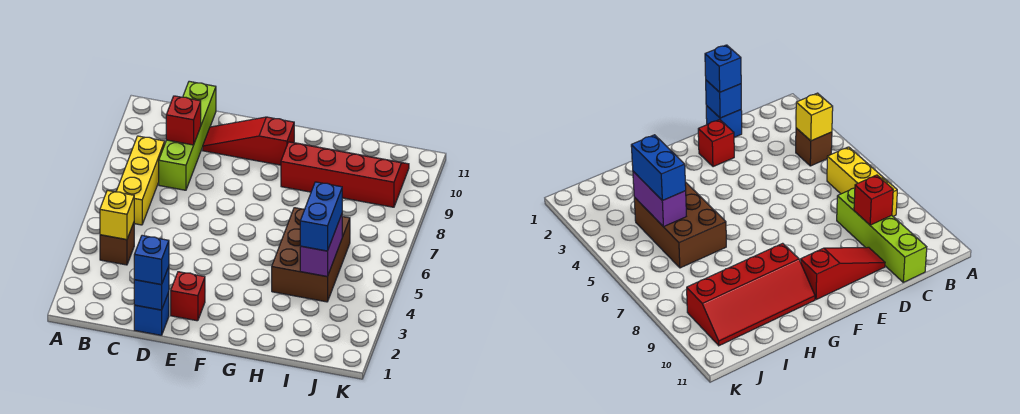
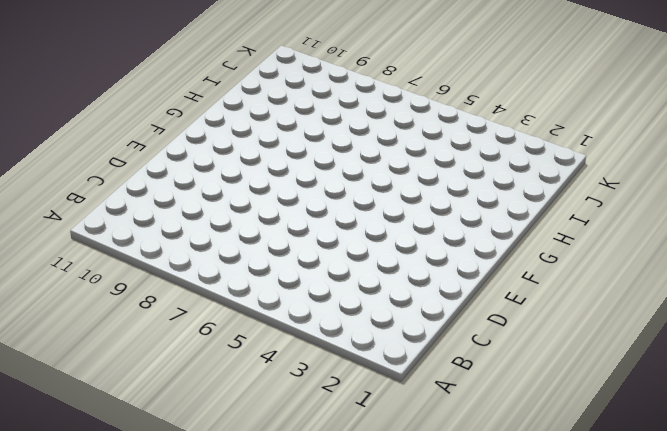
none -> brown 1x1 brick [100,223,134,265]
none -> yellow 1x3 brick [116,136,165,225]
none -> lime 1x4 brick [159,81,216,190]

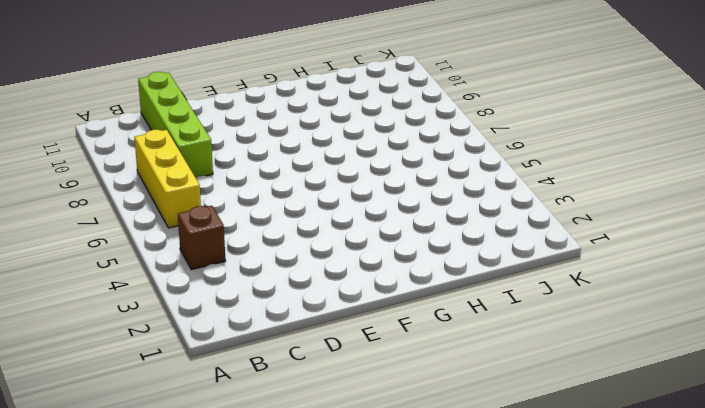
none -> blue 1x1 brick [134,292,169,335]
none -> red 1x3 slope [203,117,294,165]
none -> red 1x1 brick [171,272,205,321]

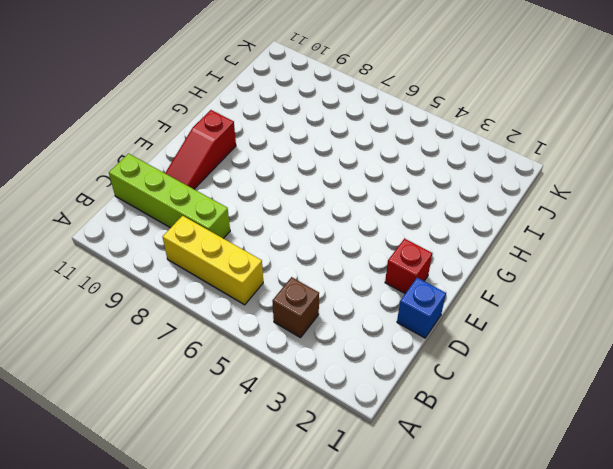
none -> red 2x4 slope [281,142,409,207]
none -> brown 2x3 brick [272,208,350,302]
none -> yellow 1x1 brick [100,190,134,240]

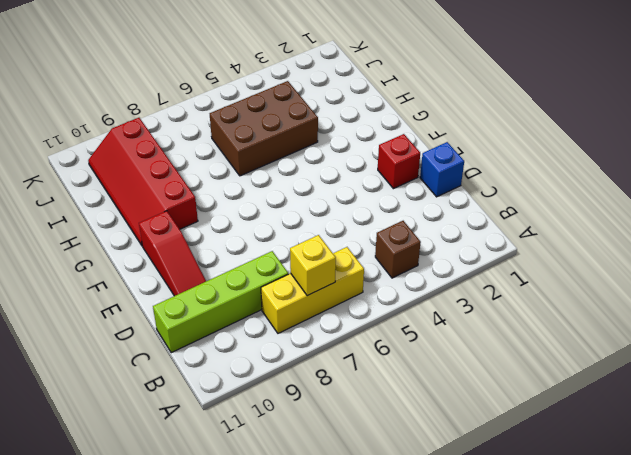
yellow 1x1 brick [290,235,336,296] -> yellow 1x1 brick moved to [100,190,134,240]
none -> red 1x1 brick [166,96,201,145]
none -> blue 1x1 brick [134,267,169,310]
none -> purple 1x2 brick [300,214,342,277]

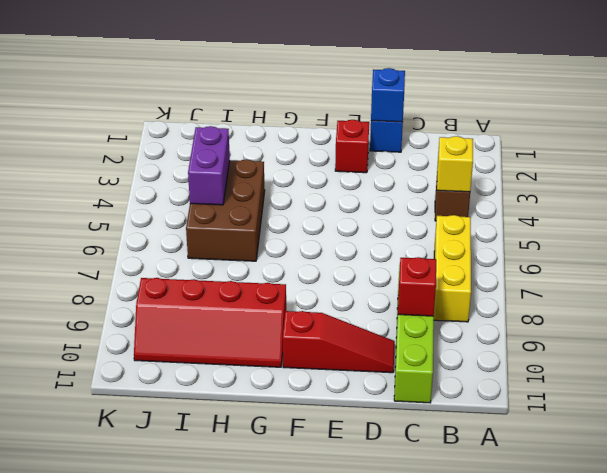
none -> blue 1x1 brick [134,235,169,285]
none -> blue 1x2 brick [300,182,342,251]

